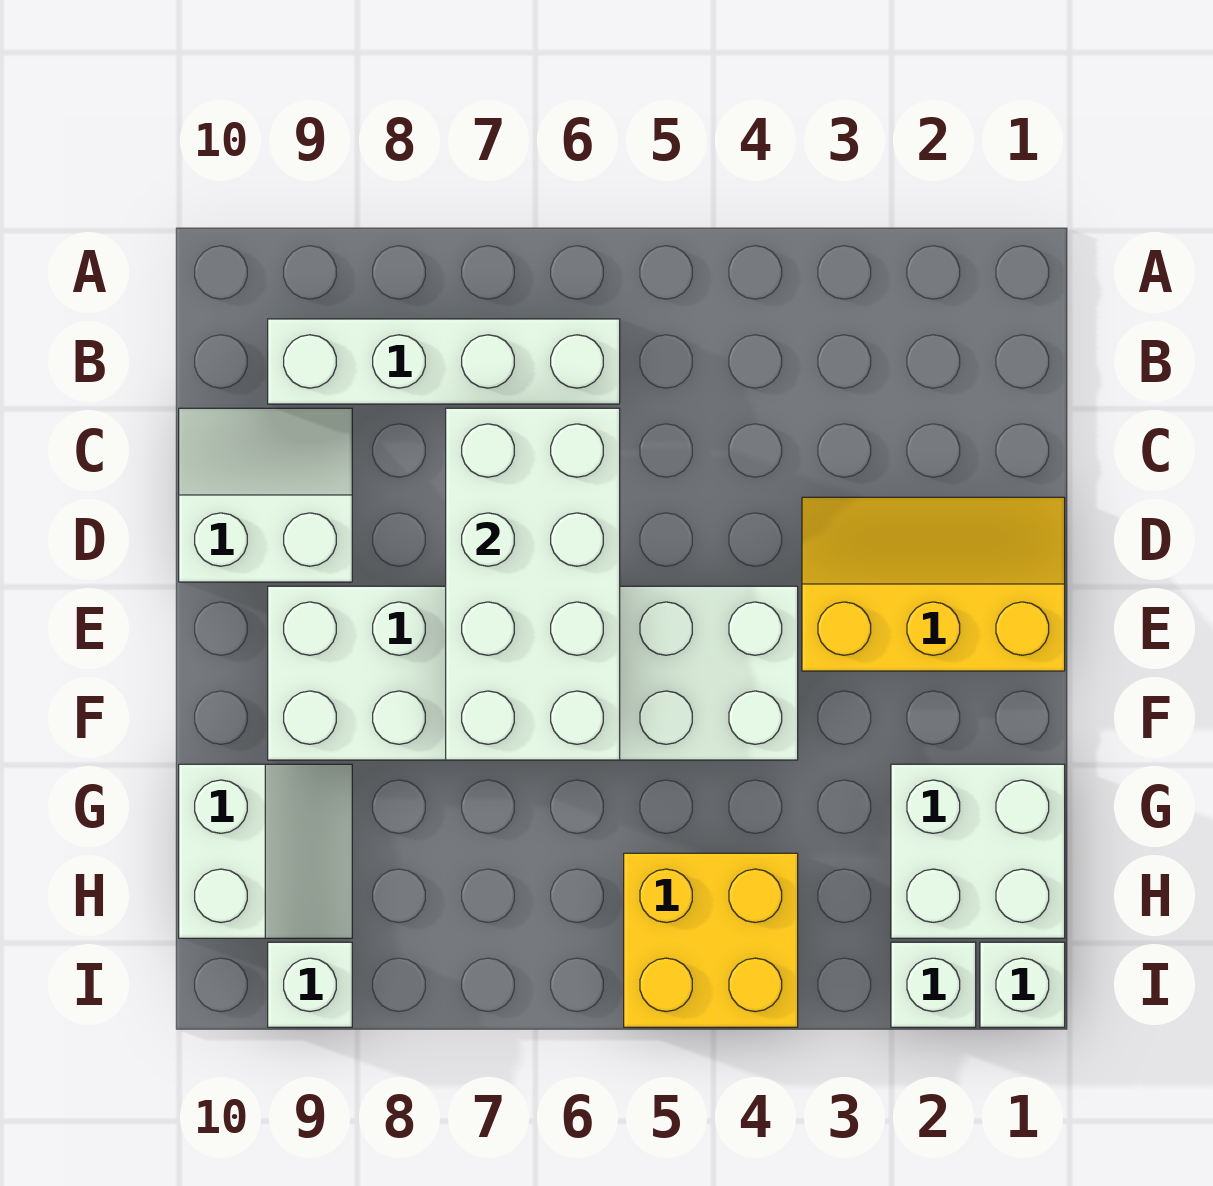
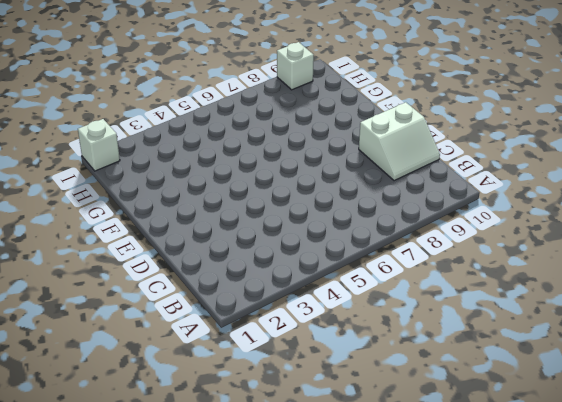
none -> white 1x4 brick [268,319,620,404]
none -> yellow 2x3 slope [802,497,1065,671]

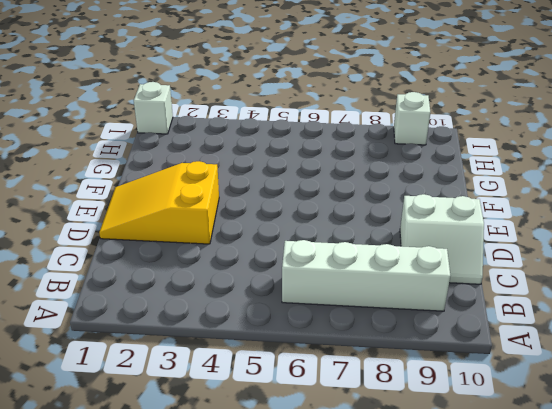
yellow 2x3 slope [99,161,219,244] -> yellow 2x3 slope turned to [802,497,1065,671]
none -> white 2x6 brick [268,586,798,760]
none -> white 2x2 brick [891,764,1065,938]

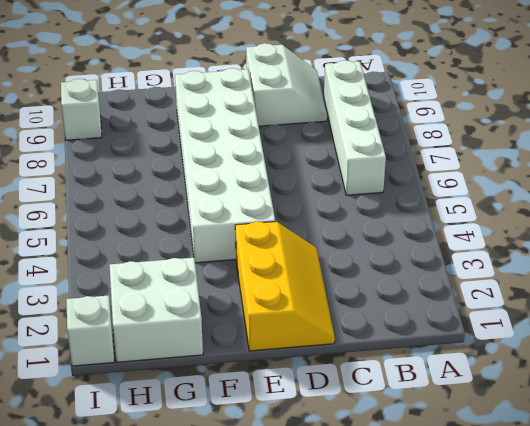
none -> white 2x2 slope [179,764,352,938]
none -> yellow 2x2 brick [624,853,798,1027]

